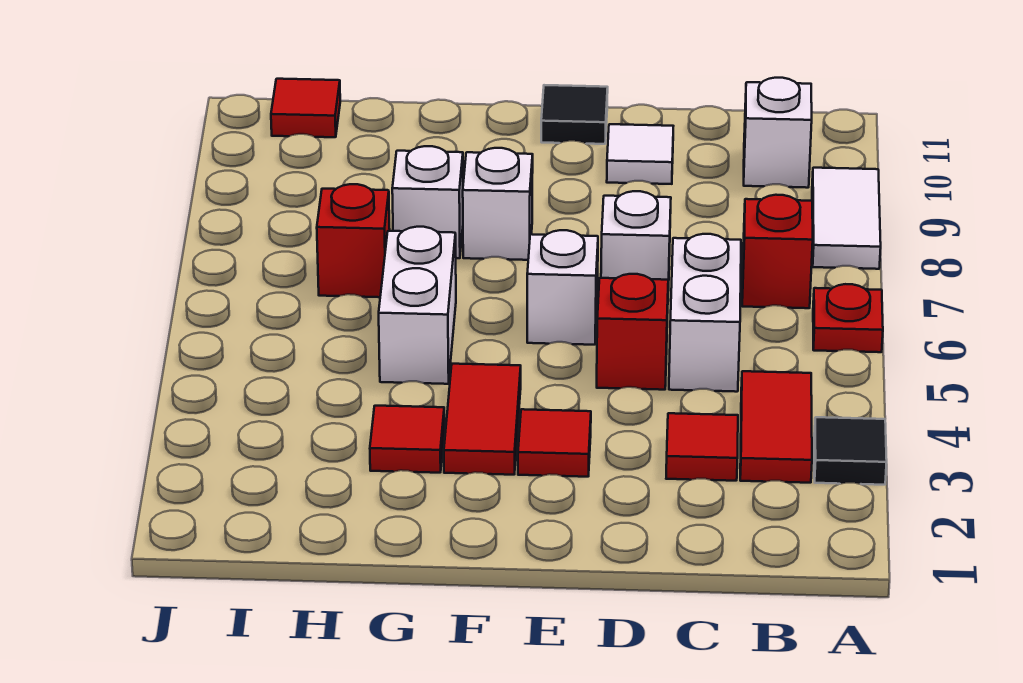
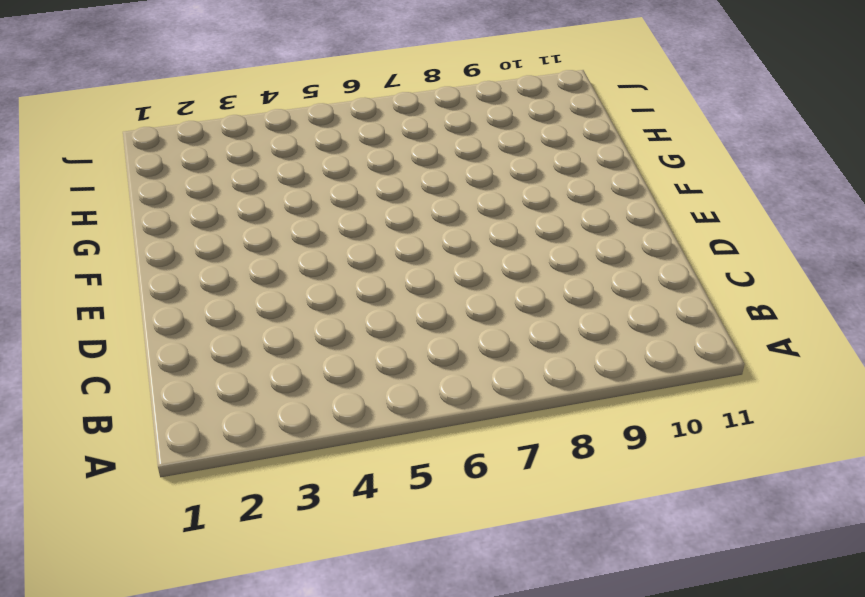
none -> black 1x1 tile [814,417,887,485]
none -> red 1x1 plate [813,284,883,352]
none -> white 1x2 tile [812,168,881,269]

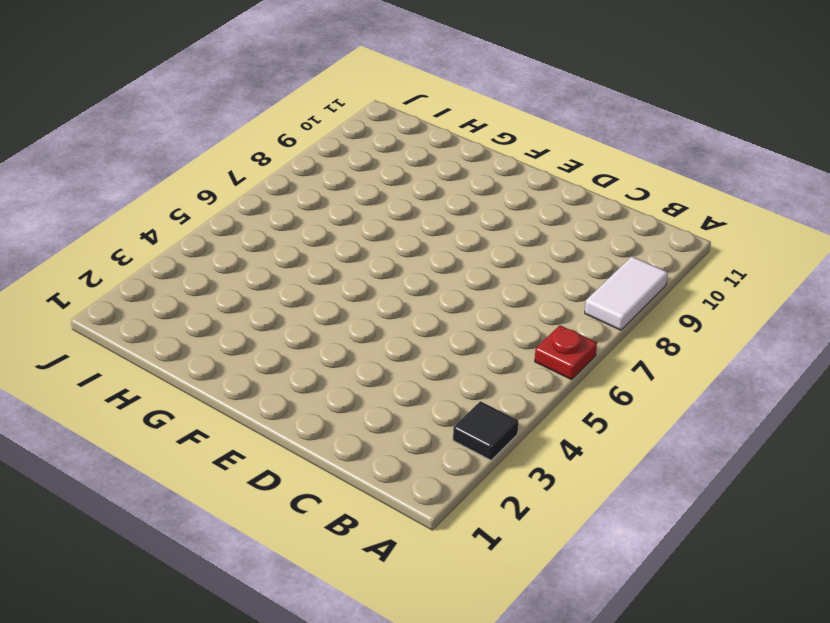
none -> red 1x2 tile [740,371,812,483]
none -> red 1x1 brick [742,195,813,308]
none -> white 1x1 brick [744,78,812,188]

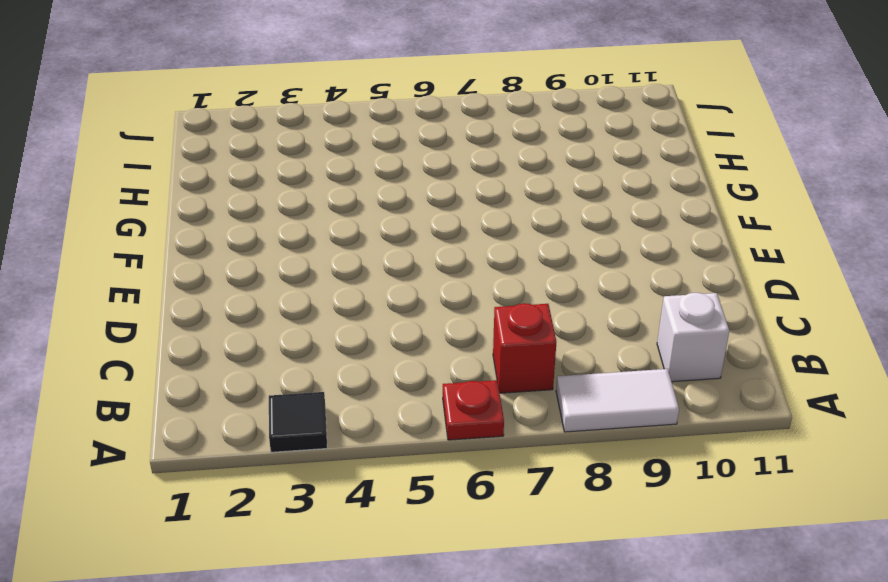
none -> red 1x2 tile [740,371,812,483]
none -> red 1x1 tile [666,413,738,481]
none -> white 1x2 brick [669,234,741,392]

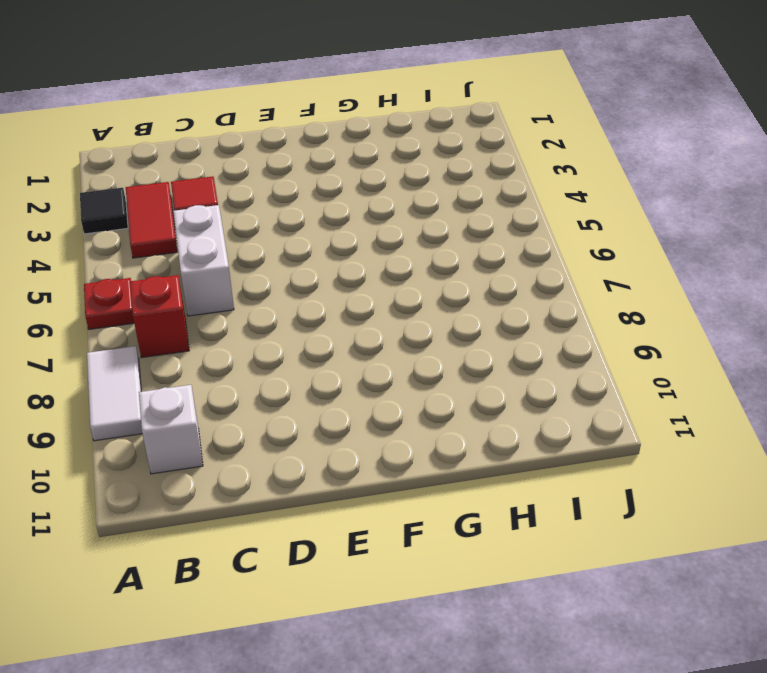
none -> red 1x1 brick [597,274,668,390]
none -> white 1x1 brick [601,191,671,291]
none -> white 1x1 tile [607,124,673,184]

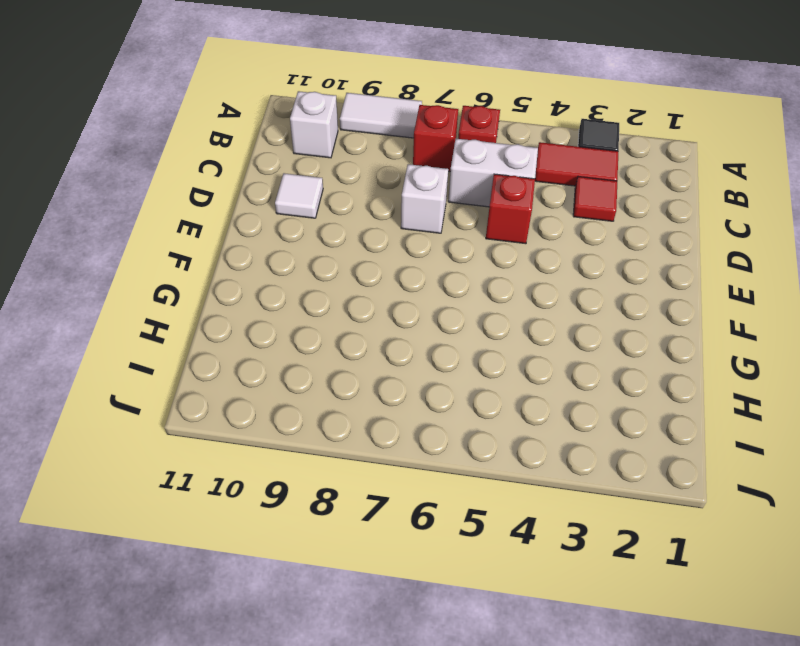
none -> red 1x1 tile [518,409,591,477]
none -> white 1x1 brick [527,230,598,345]
none -> black 1x1 tile [541,85,608,144]

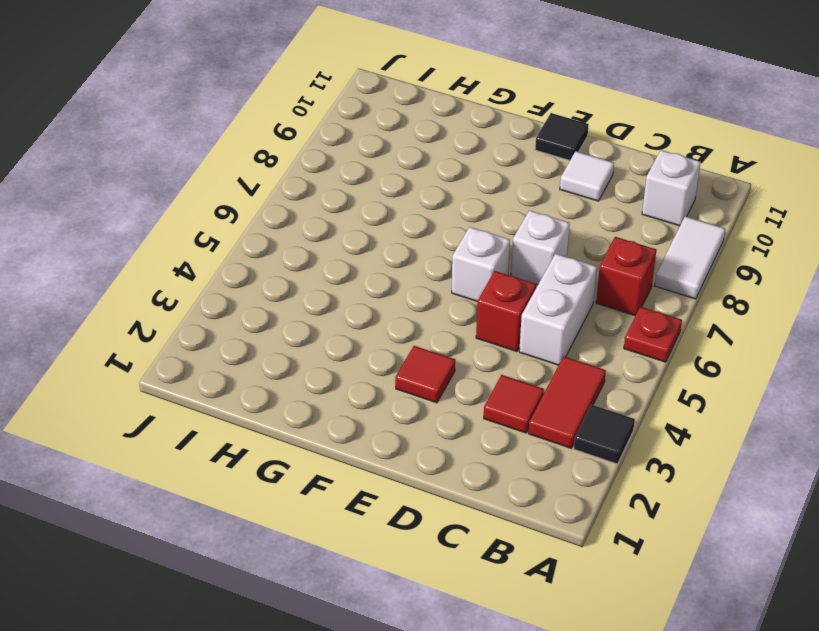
none -> red 1x2 tile [444,364,521,475]
none -> white 1x1 brick [463,148,533,260]
none -> red 1x1 tile [370,406,444,473]

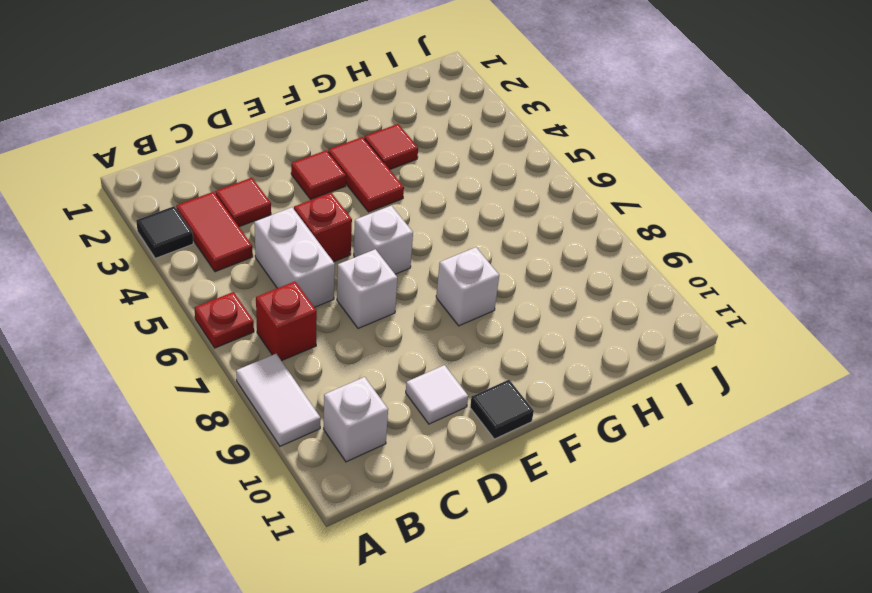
none -> white 1x2 brick [379,227,456,384]
none -> white 1x1 brick [392,146,463,258]
none -> red 1x1 brick [317,184,390,297]

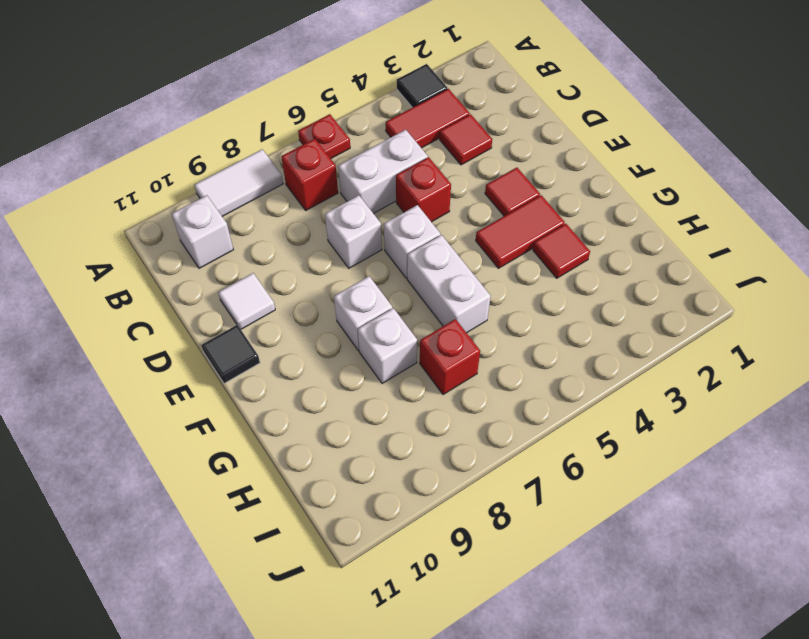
white 1x2 brick [407,235,491,333] -> white 1x2 brick turned to [379,227,456,384]
none -> red 1x1 tile [271,79,340,137]

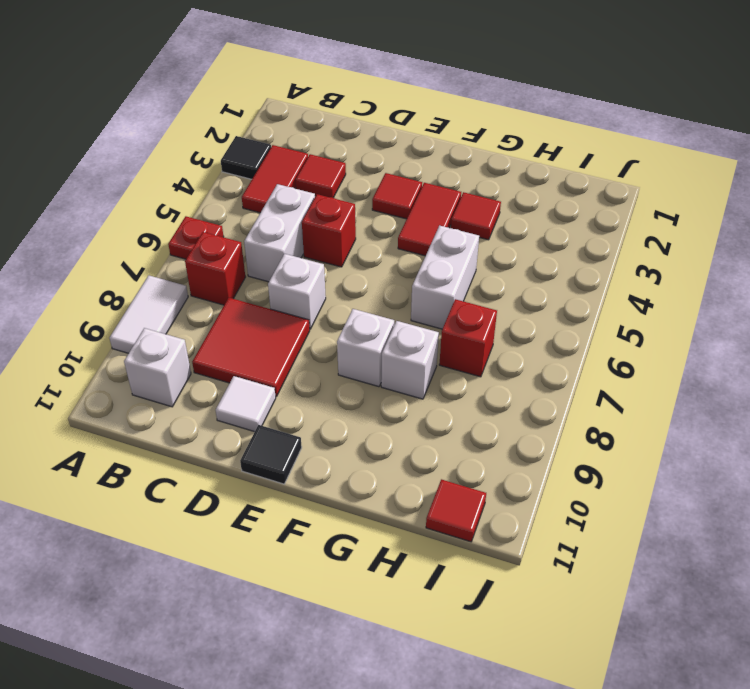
red 2x2 tile [192,298,310,396] -> none
none -> white 1x1 brick [527,230,598,345]

